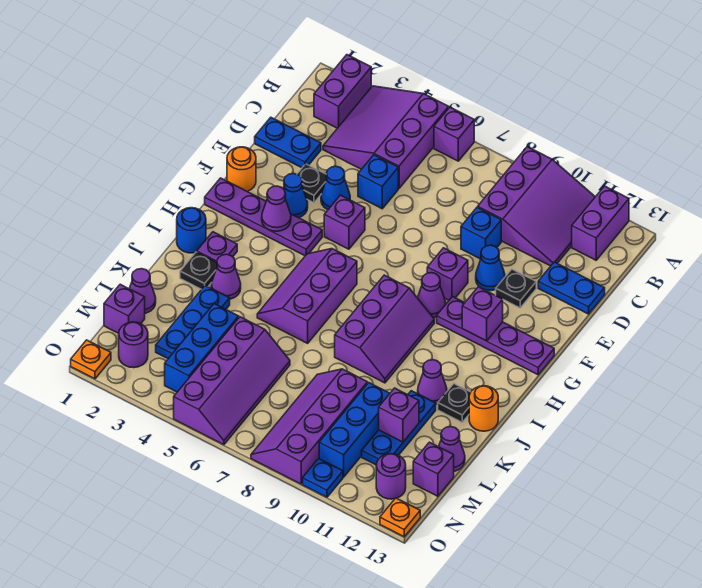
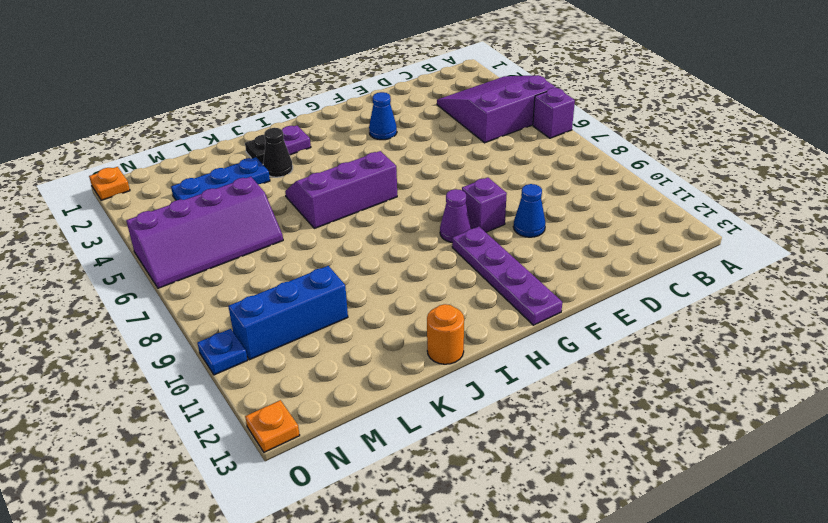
black 1x1 cone [263,128,293,177] -> purple 1x1 cone [211,254,241,299]
none -> purple 1x2 brick [314,55,371,128]
none -> purple 3x3 slope [478,147,595,266]
none -> purple 1x2 brick [572,186,629,260]
none -> blue 1x2 plate [255,118,321,168]

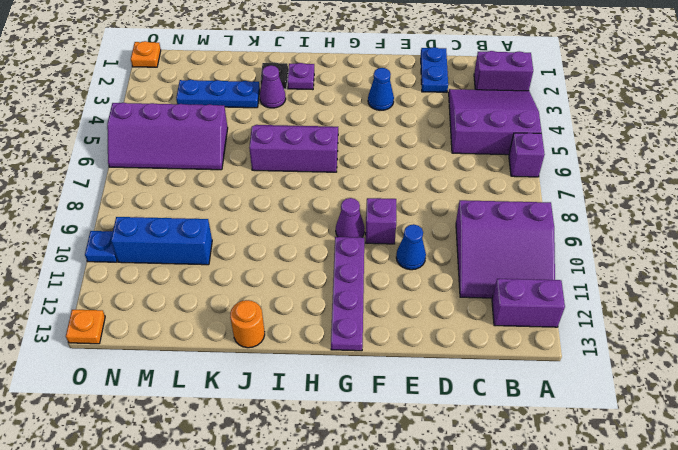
none -> blue 1x1 brick [358,155,398,209]
none -> blue 1x1 brick [461,207,501,259]
none -> blue 1x2 plate [538,262,605,314]
none -> black 1x1 plate [297,164,327,203]

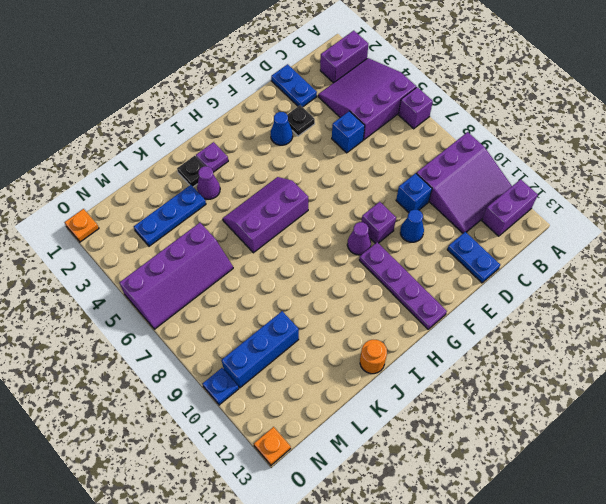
none -> blue 1x1 cone [321,166,350,210]
none -> black 1x1 plate [496,269,536,308]
none -> orange 1x1 round brick [227,147,256,192]
none -> purple 1x1 brick [324,195,365,249]

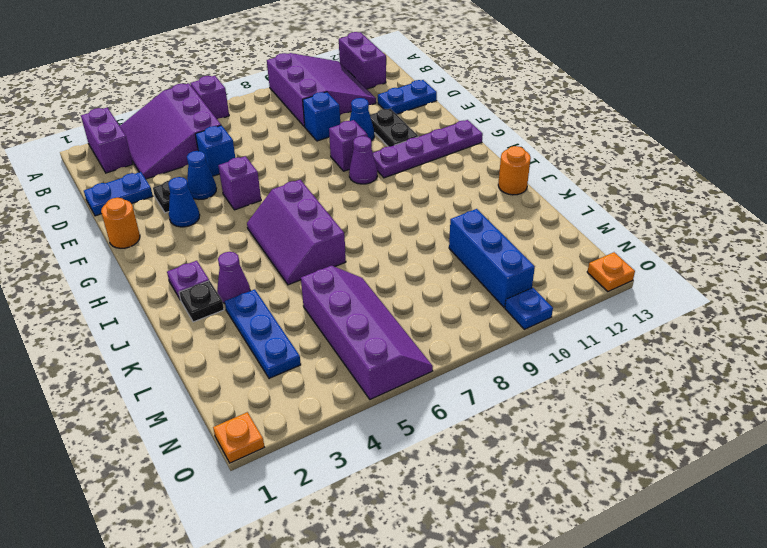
black 1x2 plate [370,109,418,147] -> black 1x1 plate [496,269,536,308]
none -> purple 1x4 plate [205,178,322,256]
none -> purple 2x3 slope [335,275,434,383]
none -> blue 1x1 round brick [177,208,206,253]
none -> purple 1x1 cone [418,360,447,404]

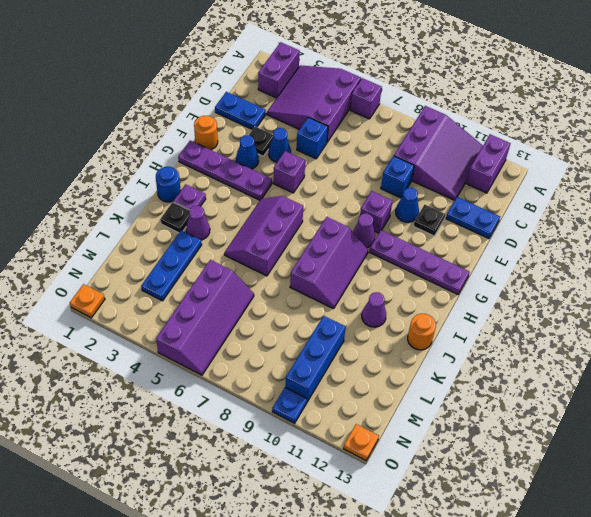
none -> black 1x1 plate [438,384,471,422]
none -> blue 1x3 plate [362,391,436,465]
none -> purple 1x1 cone [129,269,156,313]
none -> blue 1x3 brick [165,304,239,392]

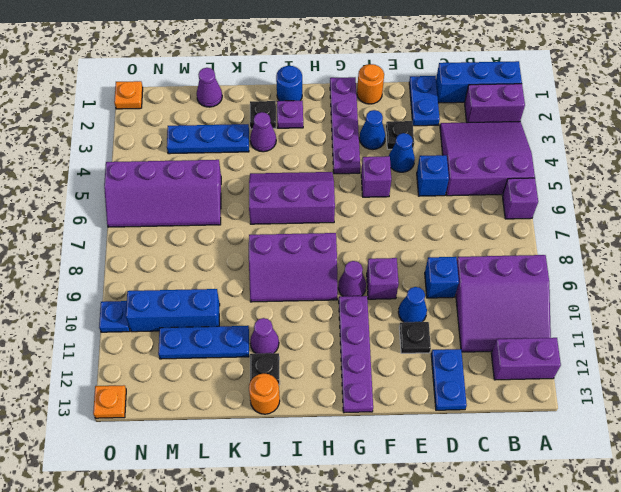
blue 1x3 brick [436,61,522,103] -> blue 1x3 brick moved to [165,304,239,392]
none -> purple 2x4 slope [251,369,367,484]
none -> purple 1x1 cone [439,427,465,471]
none -> purple 1x1 brick [104,284,145,333]
none -> purple 1x1 brick [413,442,454,496]

